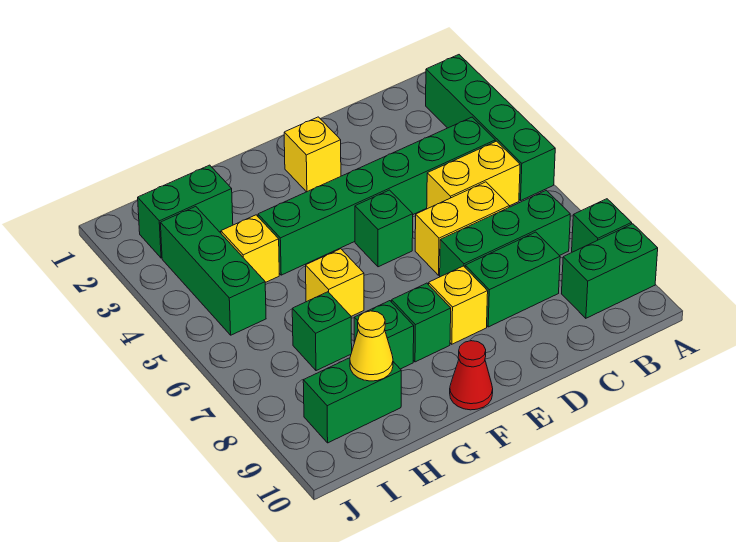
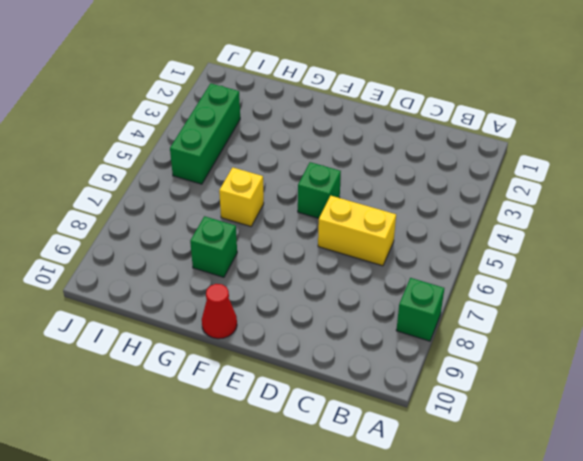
none -> green 1x4 brick [426,55,555,200]
none -> green 1x2 brick [562,224,658,318]
none -> green 1x6 brick [258,117,495,275]

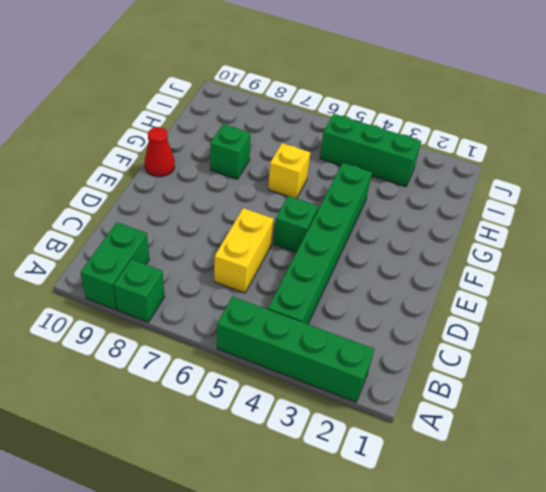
none -> yellow 1x2 brick [427,141,520,209]
none -> green 1x3 brick [440,190,570,277]
none -> green 1x2 brick [465,232,560,327]

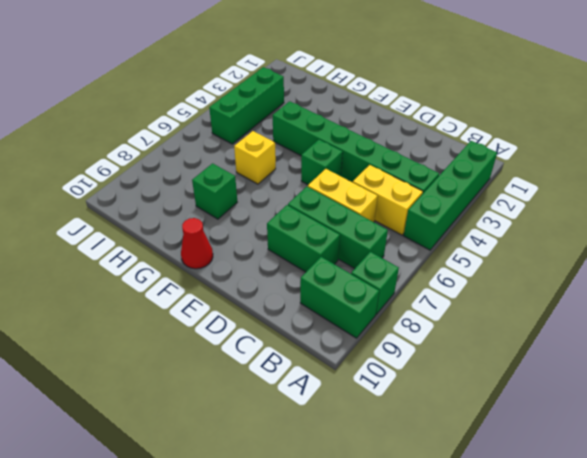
none -> yellow 1x1 brick [284,117,341,192]
none -> yellow 1x1 brick [429,266,488,344]
none -> green 1x1 brick [392,283,451,362]

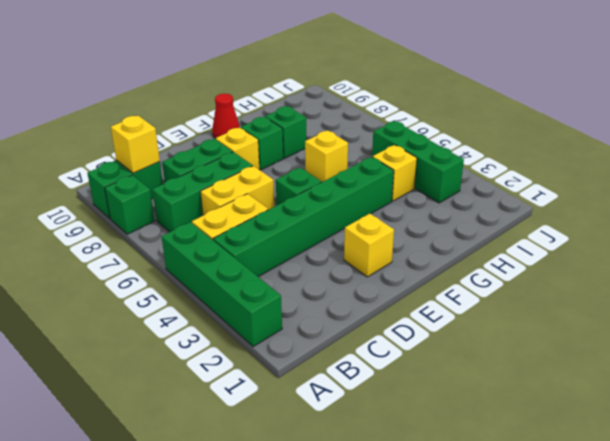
yellow 1x1 brick [111,116,160,173] -> none
none -> green 1x2 brick [138,165,233,258]
none -> green 1x1 brick [292,292,352,371]
none -> green 1x2 brick [303,358,401,443]

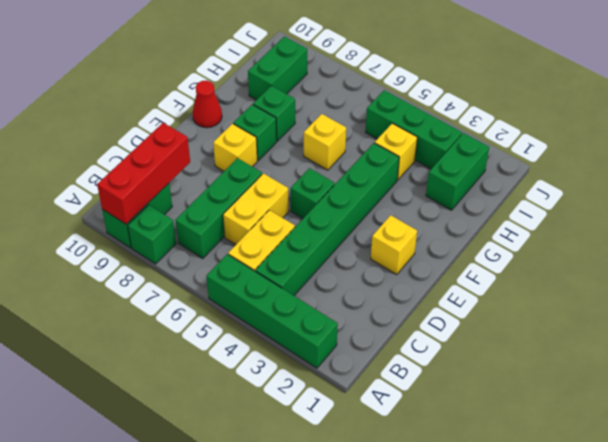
red 1x3 brick [97,123,190,224] -> none
none -> green 1x2 brick [465,232,560,327]
none -> green 1x1 brick [292,292,352,371]
none -> yellow 1x1 cone [350,311,393,381]

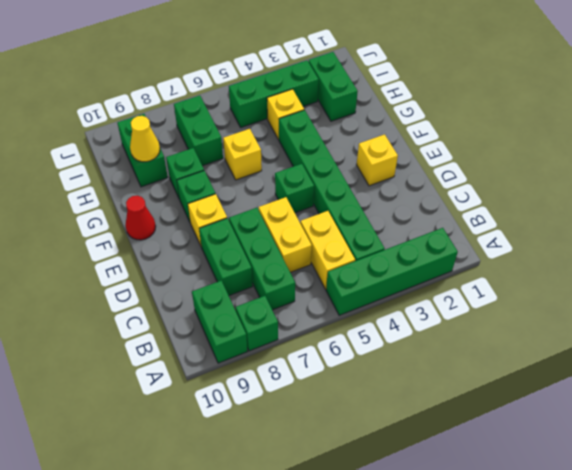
green 1x2 brick [174,95,223,166] -> green 1x1 brick [292,292,352,371]

